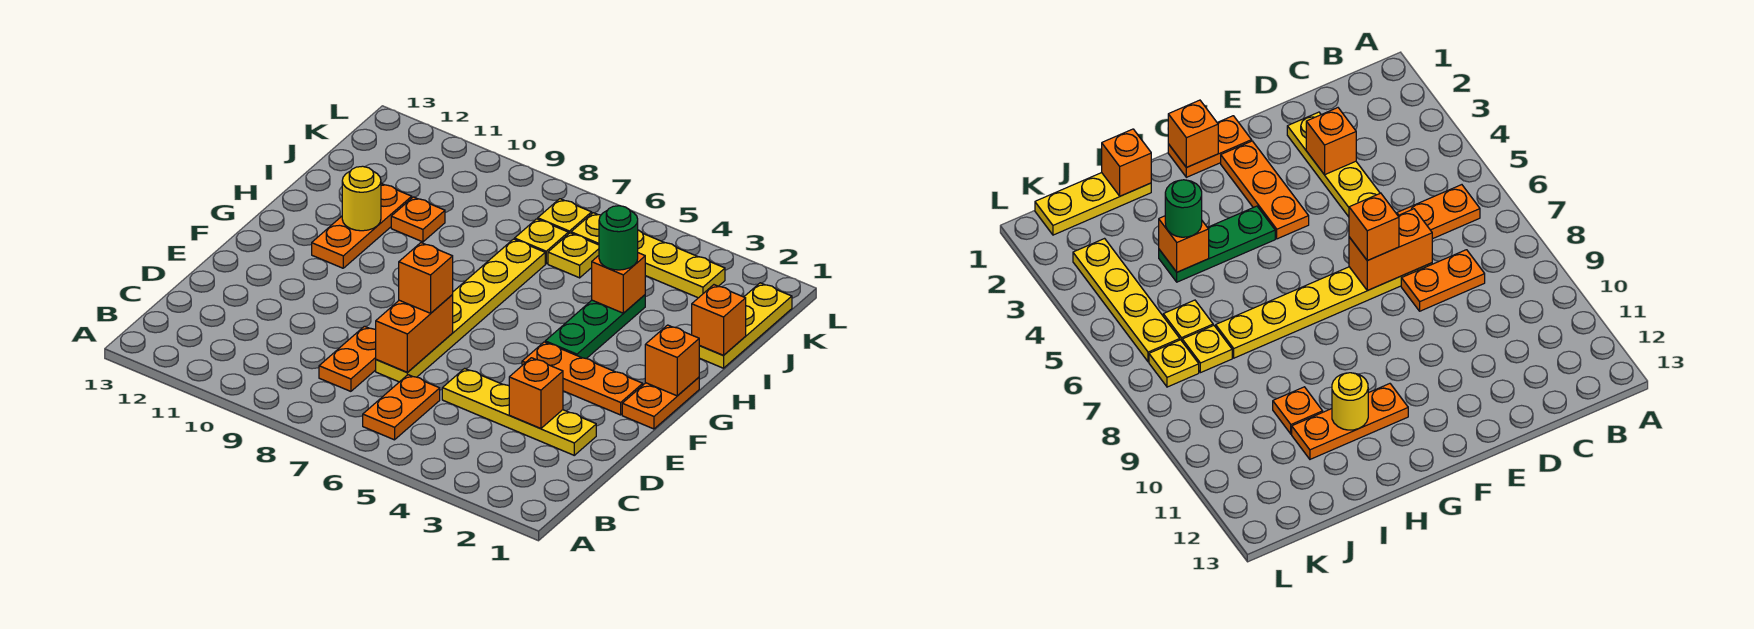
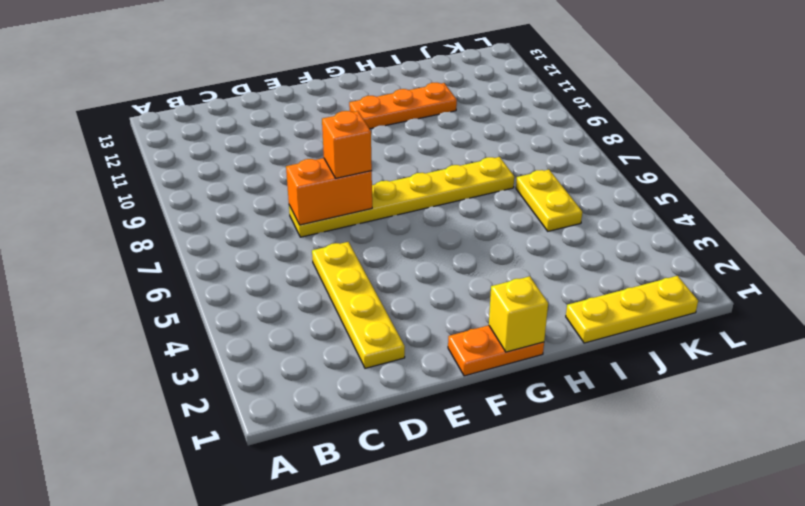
yellow 1x1 brick [489,276,548,352] -> orange 1x1 brick [645,325,699,396]
yellow 1x2 plate [516,170,582,231] -> yellow 1x1 plate [548,233,599,278]
none -> orange 1x2 plate [363,375,440,440]
none -> orange 1x2 plate [319,326,376,391]
none -> orange 1x3 plate [522,342,643,415]

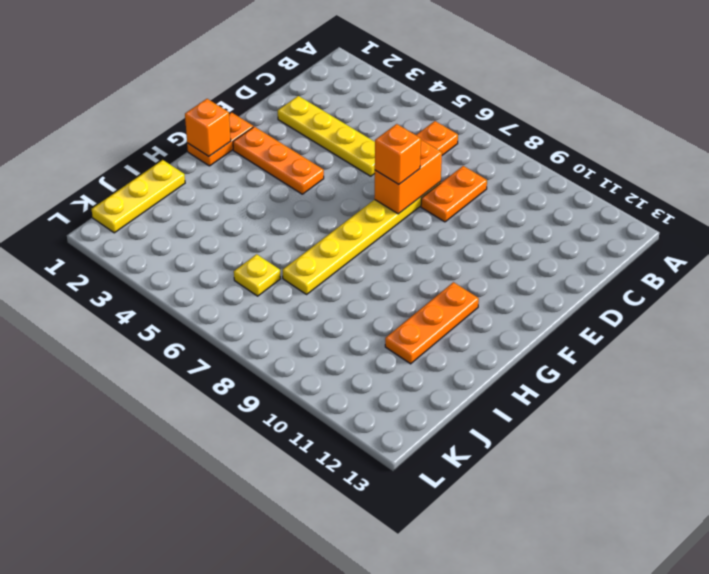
none -> green 1x3 plate [545,295,645,359]
none -> orange 1x1 plate [391,197,445,242]
none -> yellow 1x1 plate [515,219,568,264]

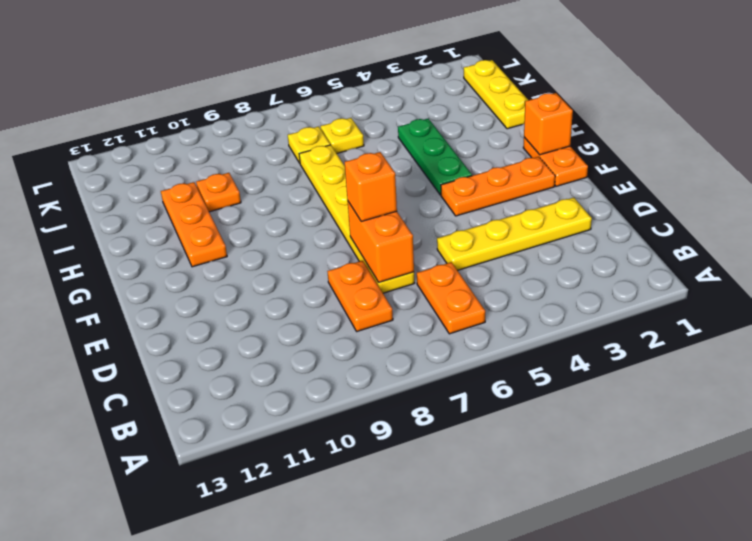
none -> yellow 1x4 plate [571,213,725,298]
none -> yellow 1x1 plate [538,199,592,234]
none -> orange 1x1 brick [509,358,563,429]

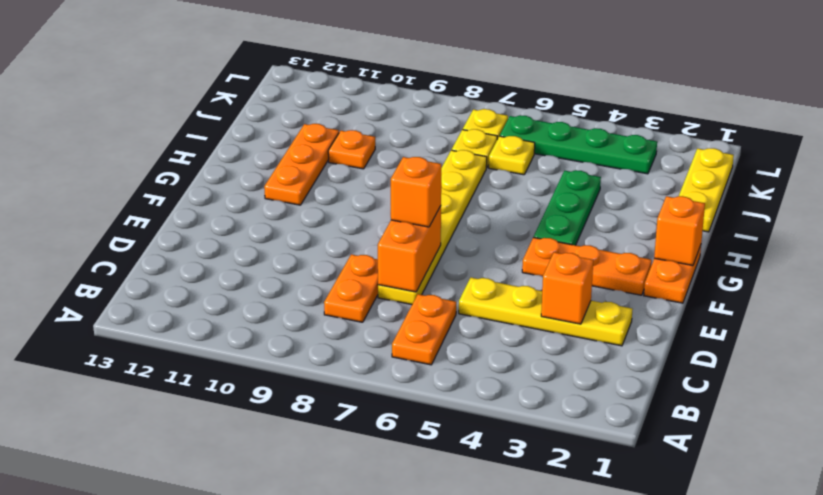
green 1x4 plate [500,115,657,174] -> yellow 1x4 plate [571,213,725,298]
none -> yellow 1x1 round brick [342,166,381,231]
none -> orange 1x1 brick [692,285,746,355]
none -> orange 1x1 brick [592,253,645,313]

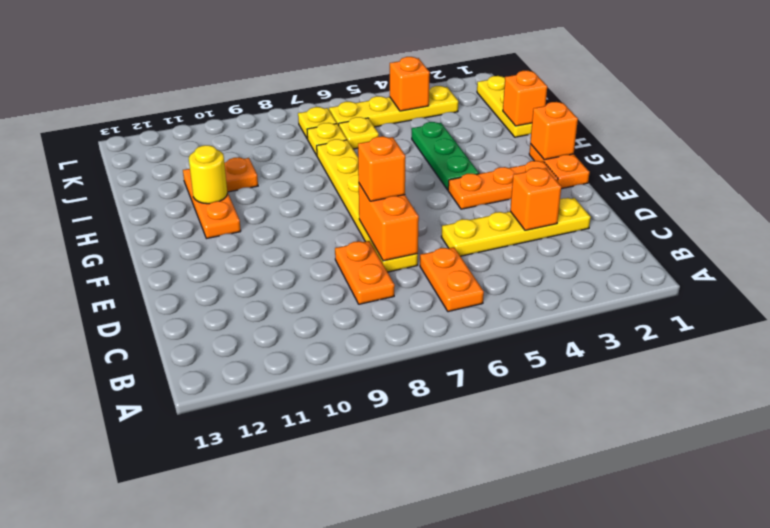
orange 1x1 brick [390,57,430,111] -> orange 1x1 brick moved to [592,253,645,313]
none -> green 1x1 round brick [599,206,638,270]

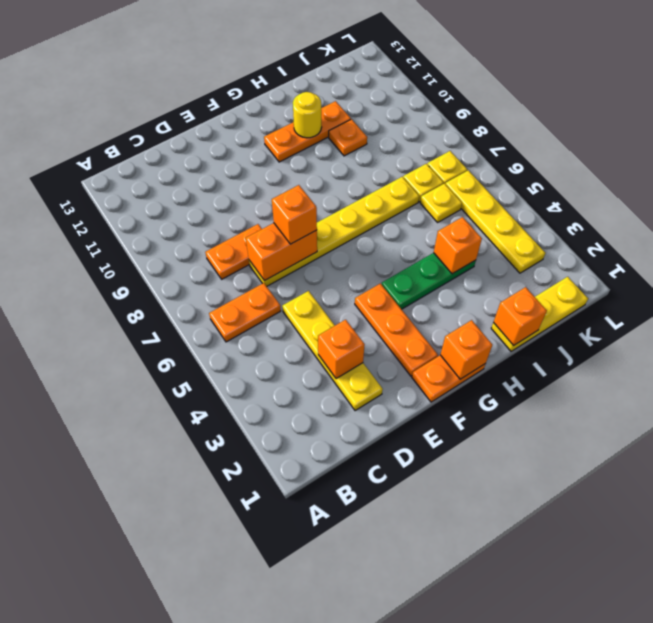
none -> green 1x1 round brick [599,206,638,270]

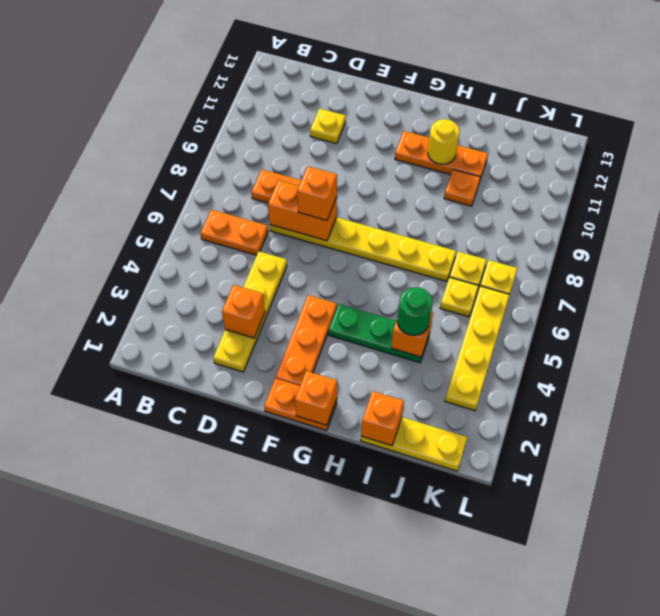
yellow 1x1 plate [310,108,346,144] -> none

